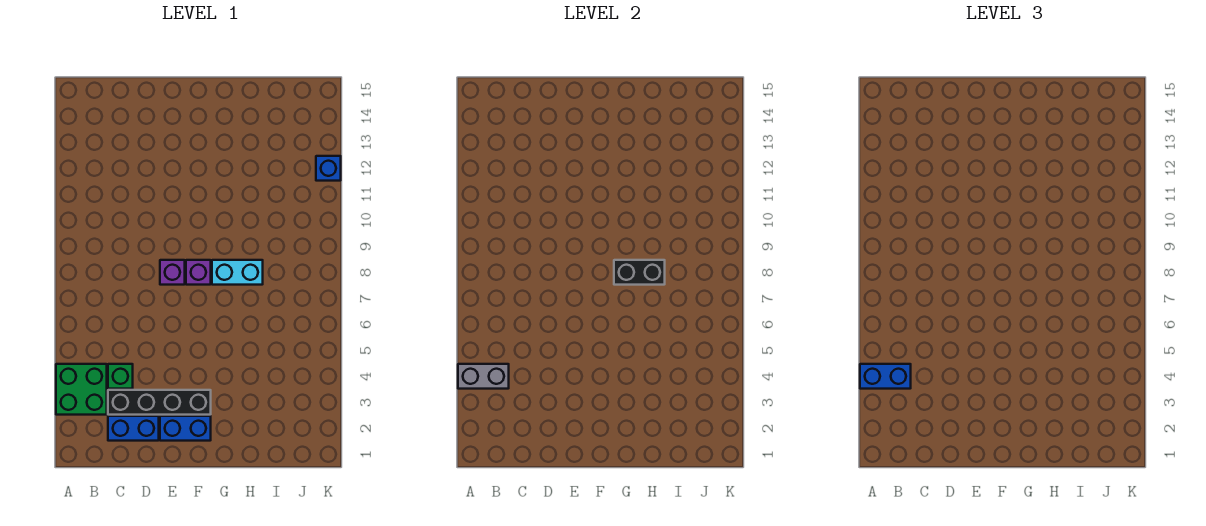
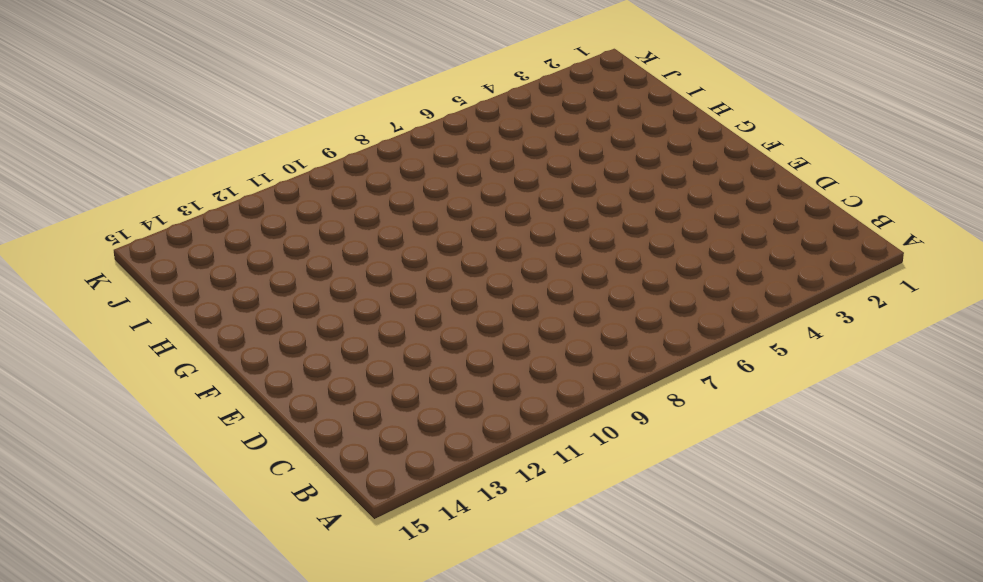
none -> green 2x2 brick [56,364,107,415]
none -> blue 1x2 brick [108,416,159,441]
none -> black 1x4 brick [108,390,211,415]

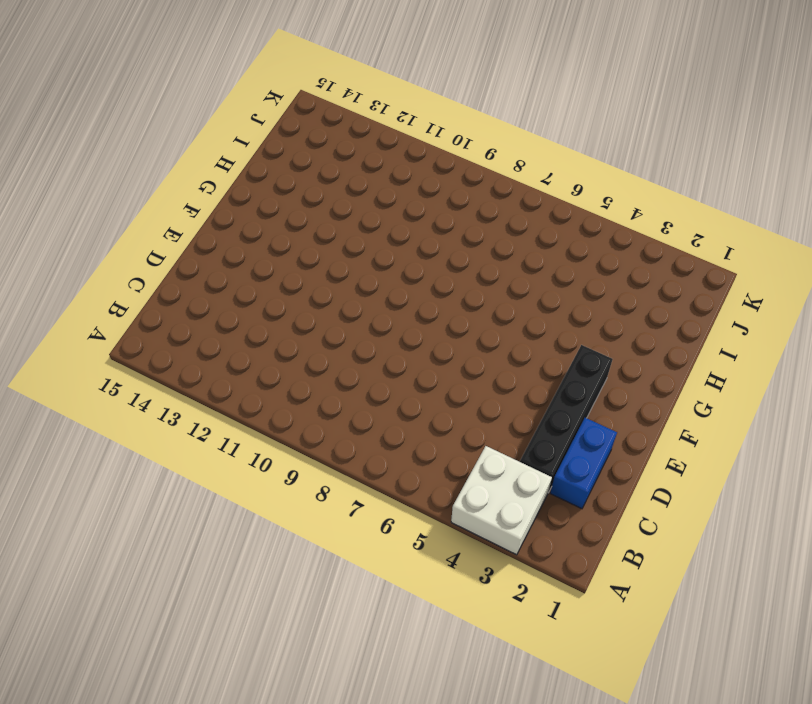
white 2x2 brick [451,446,552,555] -> green 2x2 brick [56,364,107,415]
none -> green 1x1 brick [108,364,133,389]
none -> blue 1x2 brick [160,416,211,441]
none -> purple 1x1 brick [160,260,185,285]

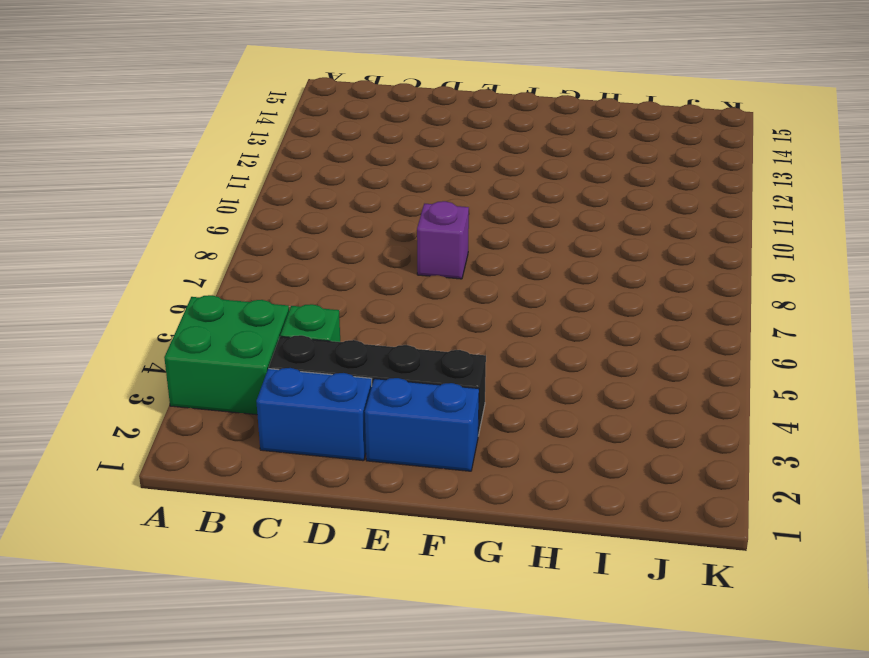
none -> purple 1x1 brick [186,260,211,285]
none -> cyan 1x2 brick [212,260,263,285]
none -> blue 1x1 brick [316,156,341,181]

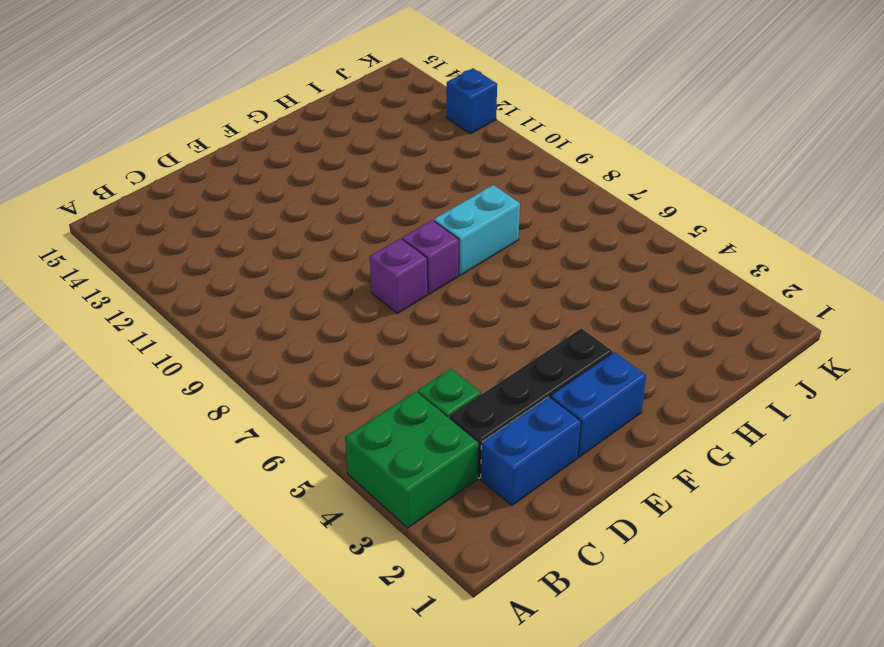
none -> grey 1x2 brick [458,364,509,389]
none -> black 1x2 brick [614,260,665,285]
none -> blue 1x2 brick [860,364,911,389]

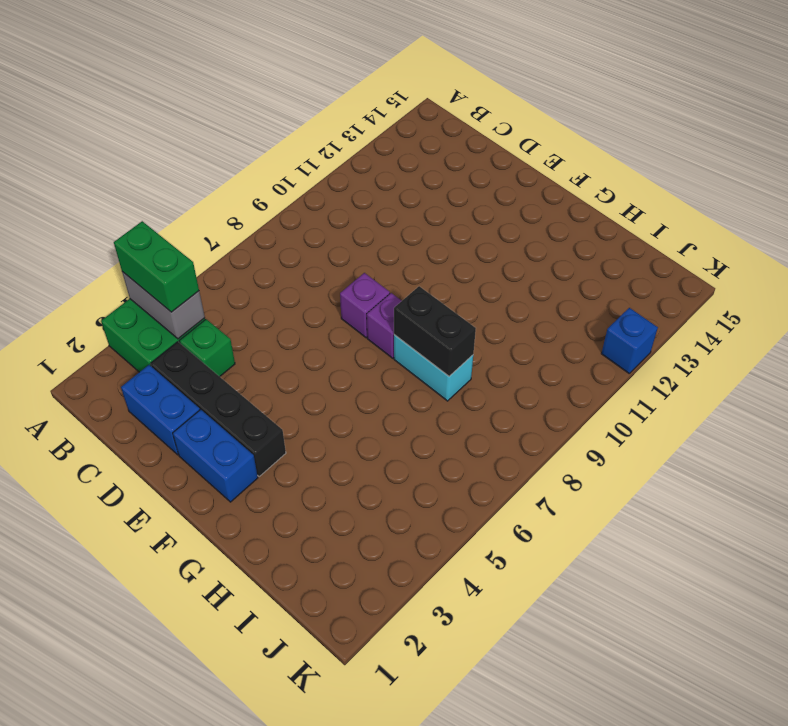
green 1x2 brick [114,221,199,312] -> blue 1x2 brick [860,364,911,389]

